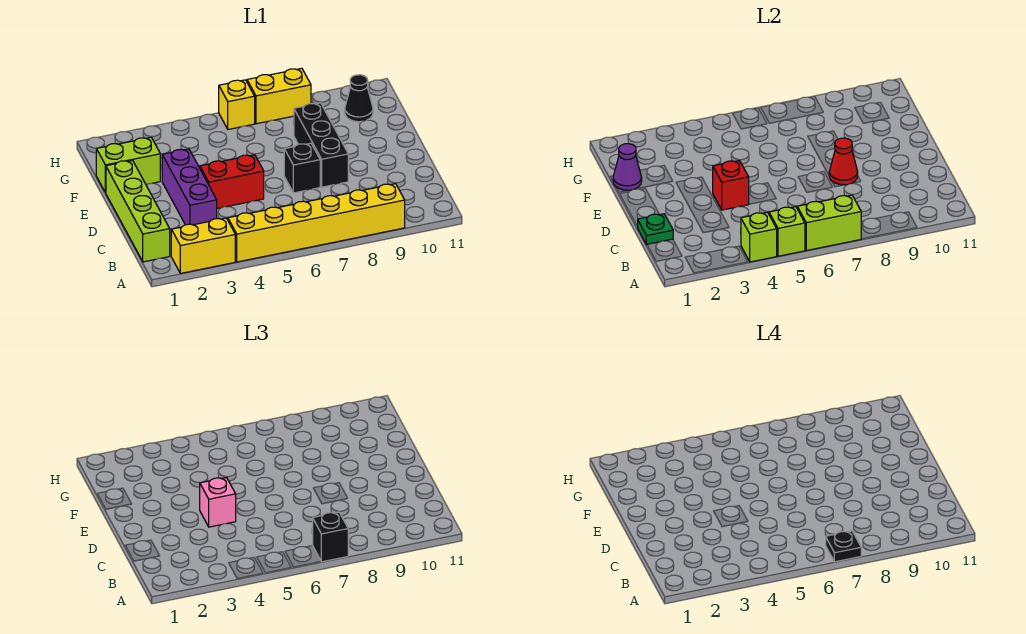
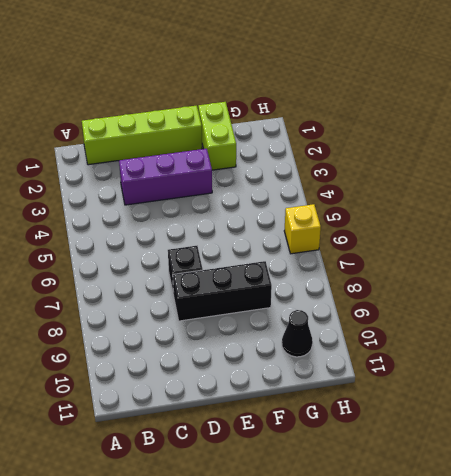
none -> yellow 1x2 brick [171,218,235,273]
none -> yellow 1x6 brick [228,184,405,262]
none -> red 1x2 brick [200,155,264,208]

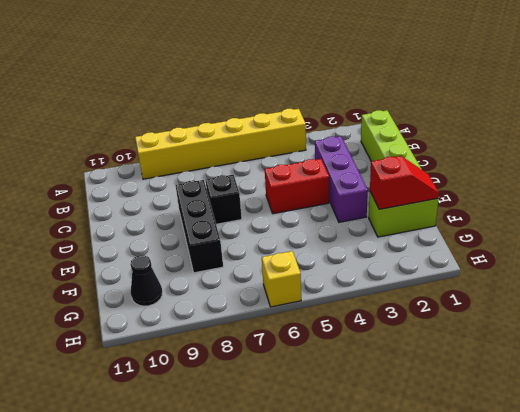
red 1x2 slope [370,156,439,209] -> purple 1x1 cone [613,144,642,190]
none -> yellow 1x2 brick [171,218,235,273]
none -> yellow 1x2 brick [247,68,311,124]
none -> lime 1x1 brick [741,212,777,262]

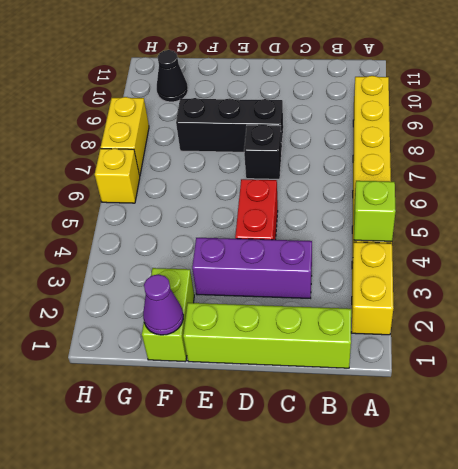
none -> lime 1x1 brick [769,207,805,256]
none -> lime 1x2 brick [797,195,861,251]
none -> green 1x1 plate [638,214,673,245]

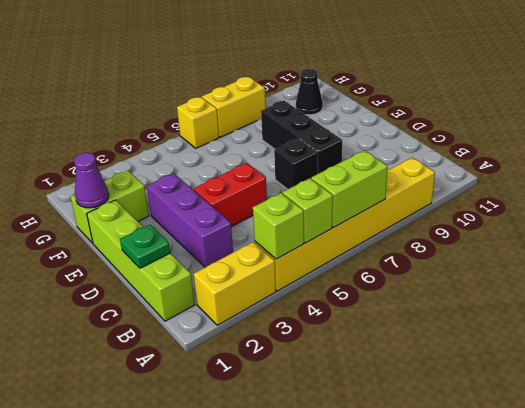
none -> red 1x1 brick [713,161,749,210]
none -> red 1x1 cone [829,138,858,185]
none -> black 1x1 brick [313,512,348,562]

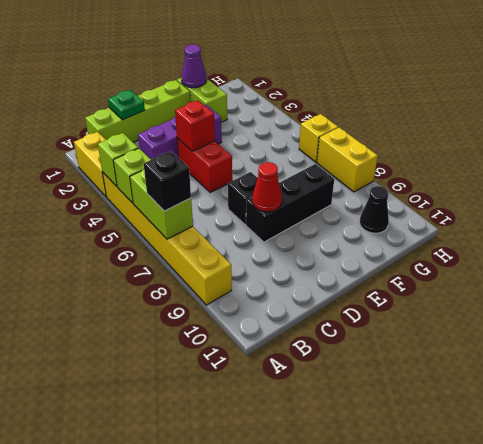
none -> pink 1x1 brick [200,478,236,527]
none -> black 1x1 plate [826,531,861,562]

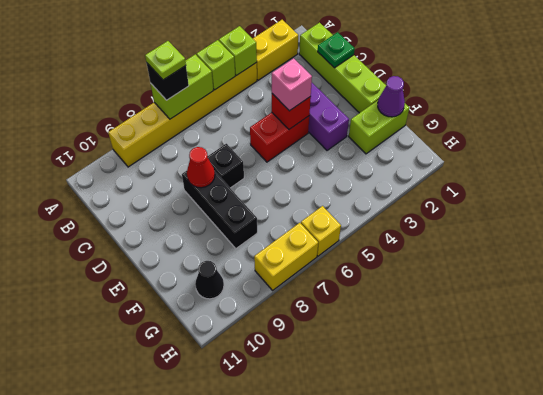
lime 1x1 plate [145,41,186,80] -> black 1x1 plate [826,531,861,562]

